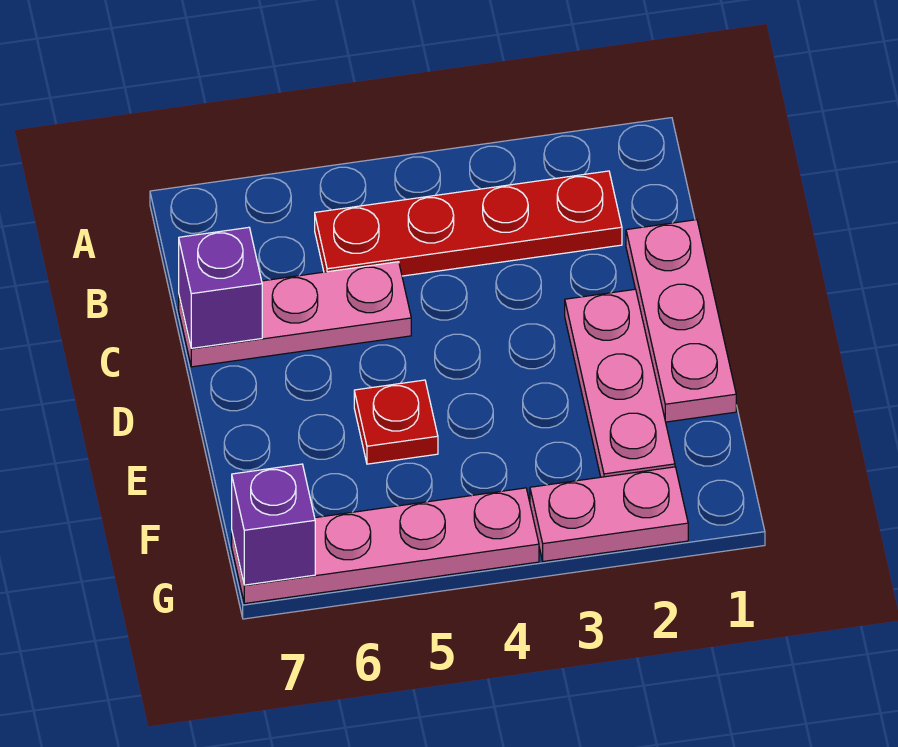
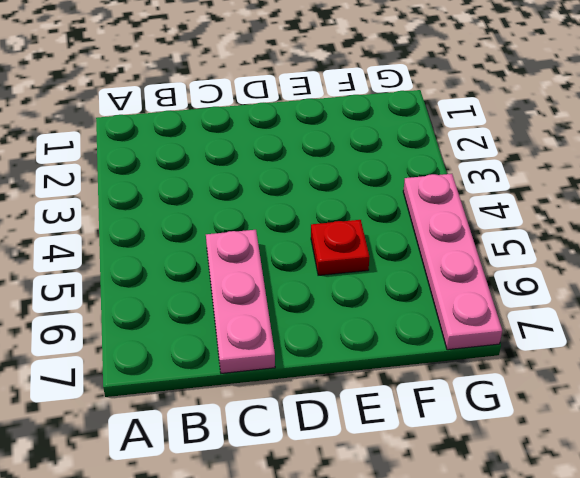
none -> red 1x4 plate [315,171,622,276]
none -> pink 1x3 plate [626,220,736,422]

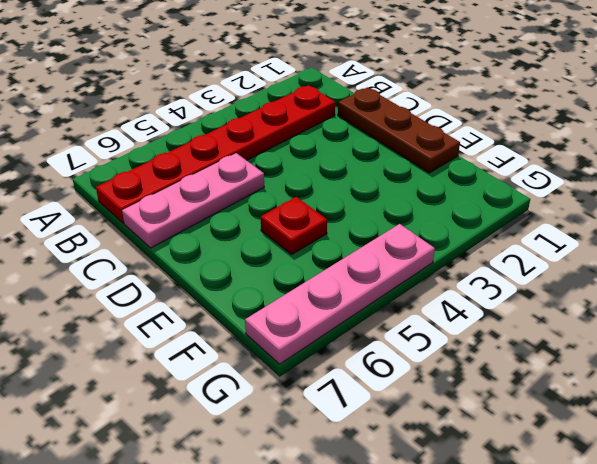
red 1x6 plate [96,85,335,223] -> red 1x4 plate [315,171,622,276]
brown 1x3 plate [338,88,460,173] -> pink 1x3 plate [626,220,736,422]
none -> pink 1x3 plate [565,289,675,477]
none -> pink 1x2 plate [530,467,688,561]

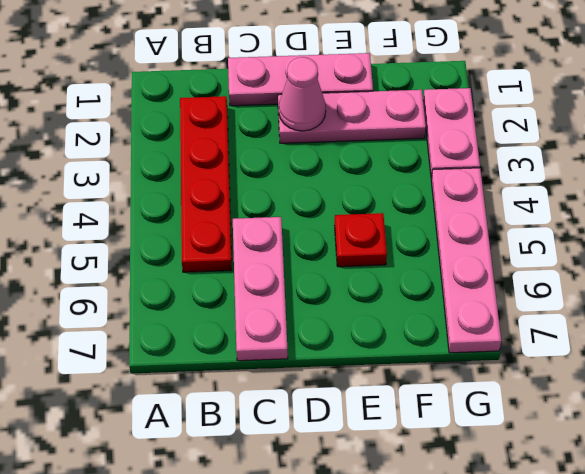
pink 1x1 cone [279,57,326,131] -> none
none -> purple 1x1 brick [179,227,262,348]
none -> purple 1x1 brick [232,464,315,585]

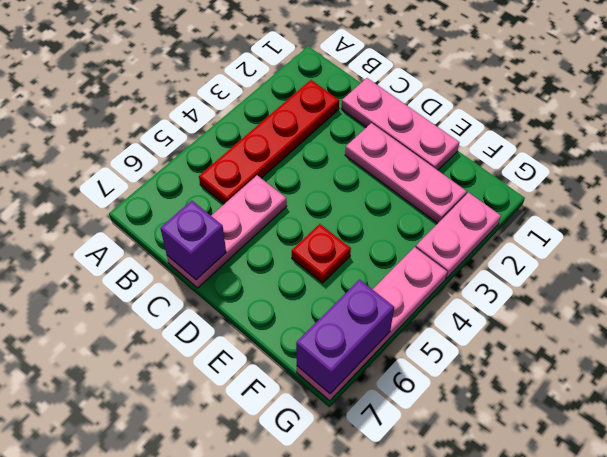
purple 1x2 brick [296,280,394,394] -> purple 1x1 brick [232,464,315,585]

